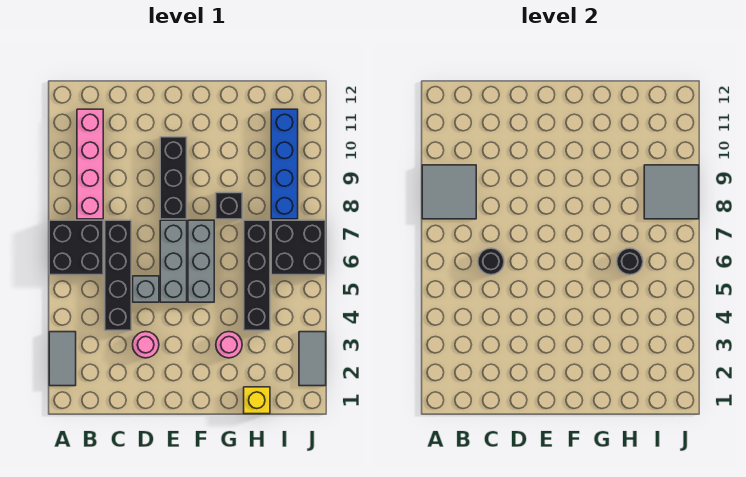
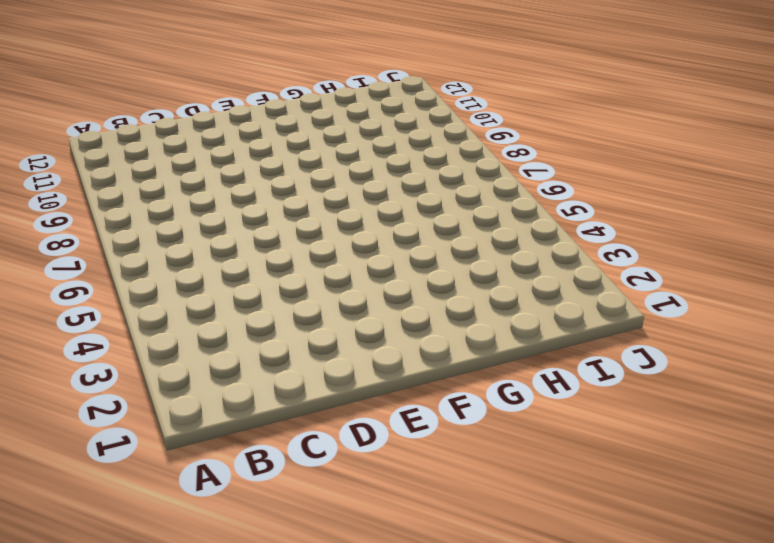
none -> grey 1x2 tile [49,332,76,386]
none -> black 2x2 brick [49,220,103,275]
none -> pink 1x4 brick [77,109,103,219]

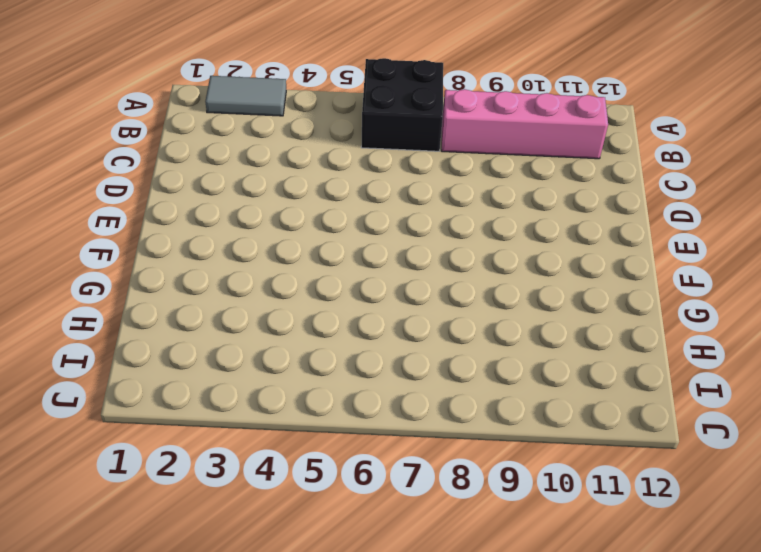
none -> black 1x4 brick [105,220,131,330]
none -> pink 1x1 round brick [133,332,159,358]
none -> grey 1x1 brick [133,276,159,302]

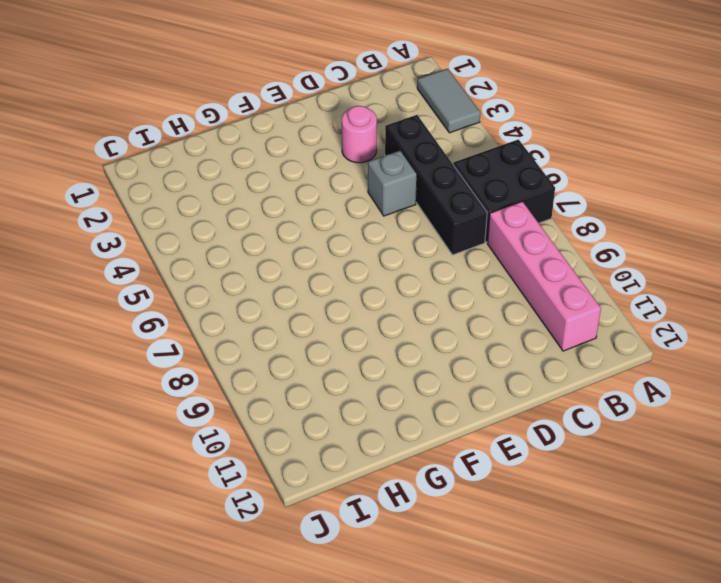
none -> grey 1x3 brick [160,220,187,302]
none -> black 1x3 brick [160,137,187,219]
none -> grey 1x3 brick [188,220,214,302]

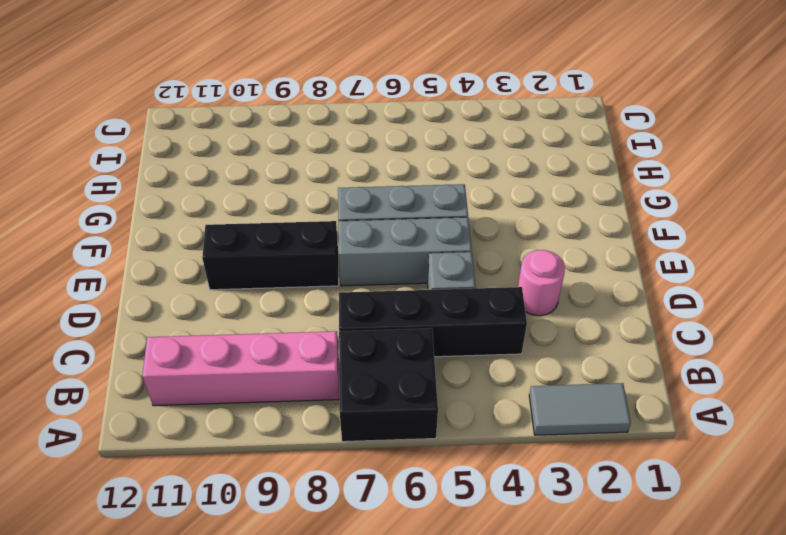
none -> pink 1x1 round brick [216,332,242,358]
none -> black 1x1 brick [216,193,242,219]
none -> yellow 1x1 brick [244,387,270,414]

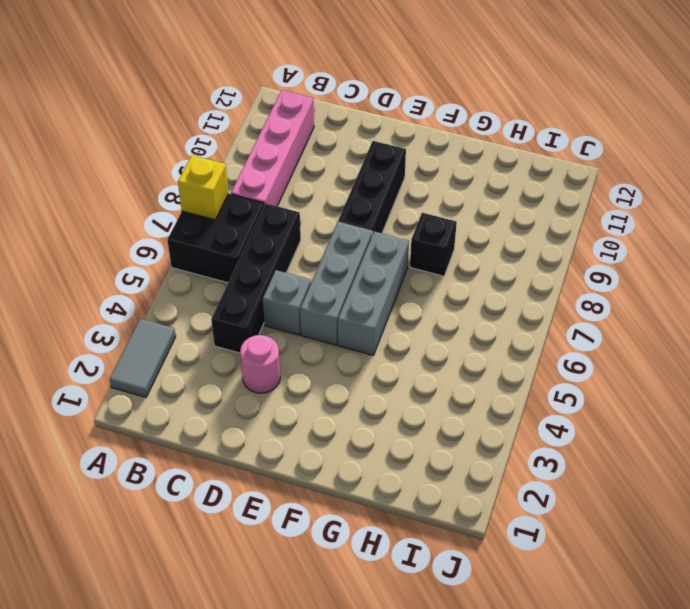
yellow 1x1 brick [178,155,229,220] -> yellow 1x1 brick moved to [244,387,270,414]
none -> pink 1x1 round brick [216,332,242,358]
none -> black 1x4 brick [244,220,270,330]
none -> black 2x2 brick [271,220,326,275]

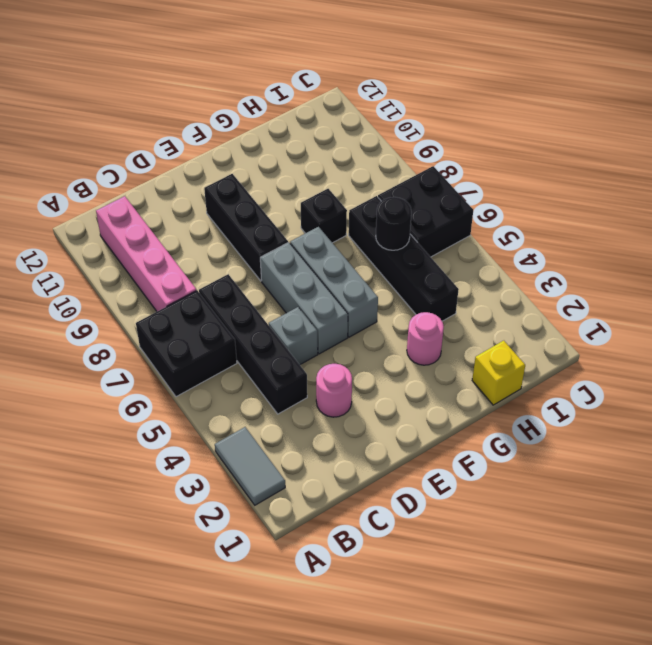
none -> blue 1x4 brick [271,109,298,219]
none -> grey 1x2 tile [299,332,326,386]
none -> grey 2x2 tile [422,165,476,219]

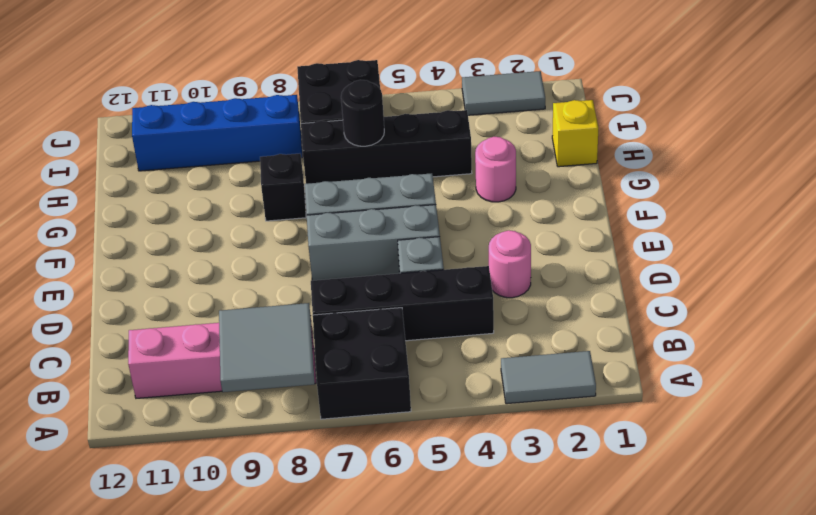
none -> black 1x3 brick [160,137,187,219]
none -> black 1x1 round brick [478,248,504,275]
none -> grey 2x2 tile [644,165,699,219]

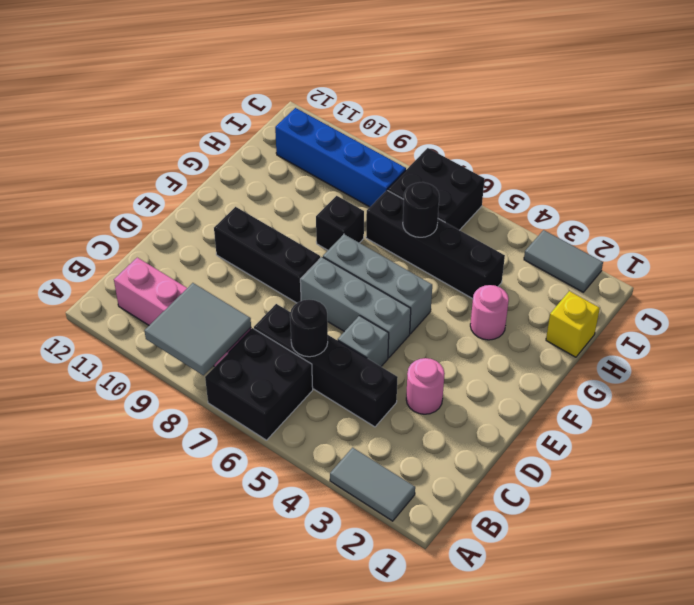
none -> grey 2x2 tile [644,165,699,219]

